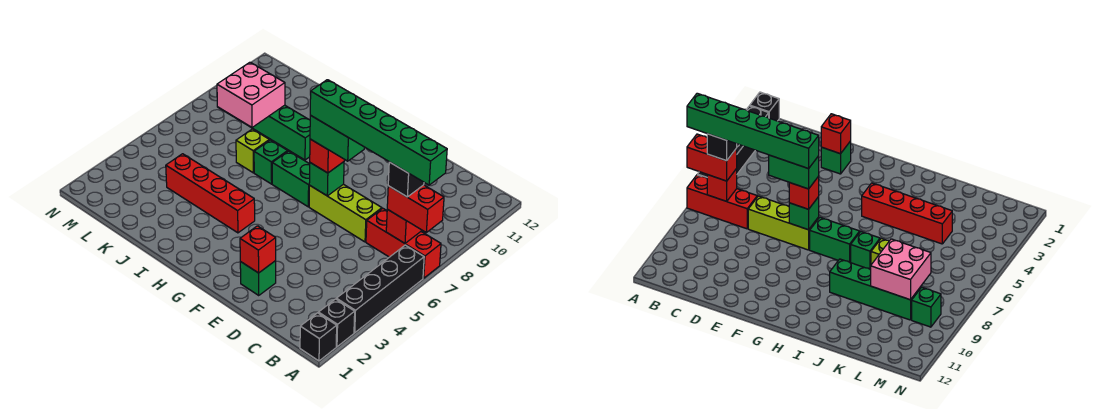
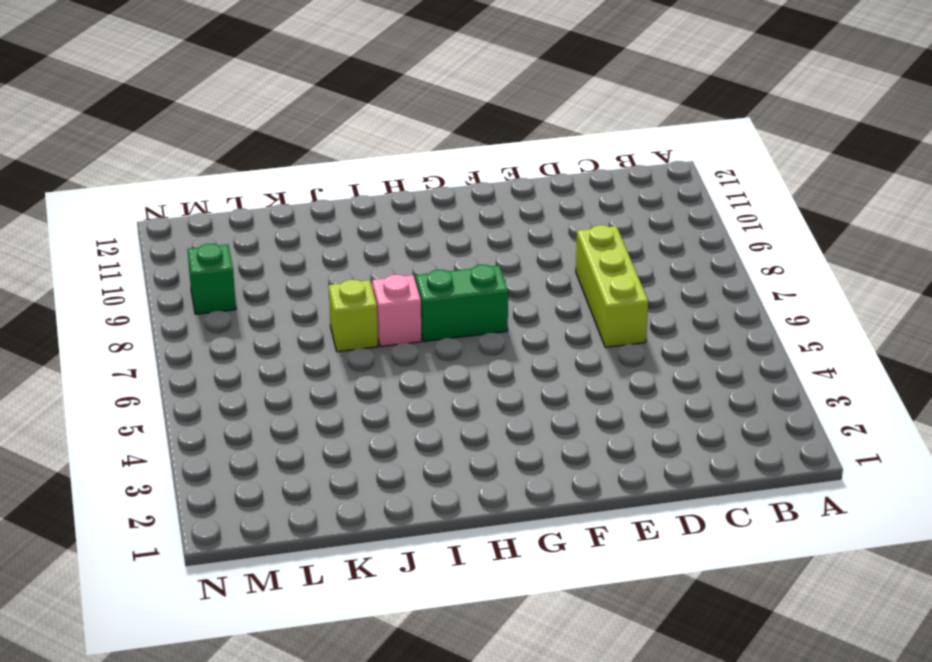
lime 1x3 brick [576,225,648,347] -> lime 1x3 brick turned to [309,184,382,242]
pink 1x1 brick [372,275,422,347] -> green 1x1 brick [254,140,288,184]
none -> black 1x1 brick [300,313,337,361]
none -> black 1x1 brick [318,299,355,347]
none -> black 1x4 brick [336,245,424,333]

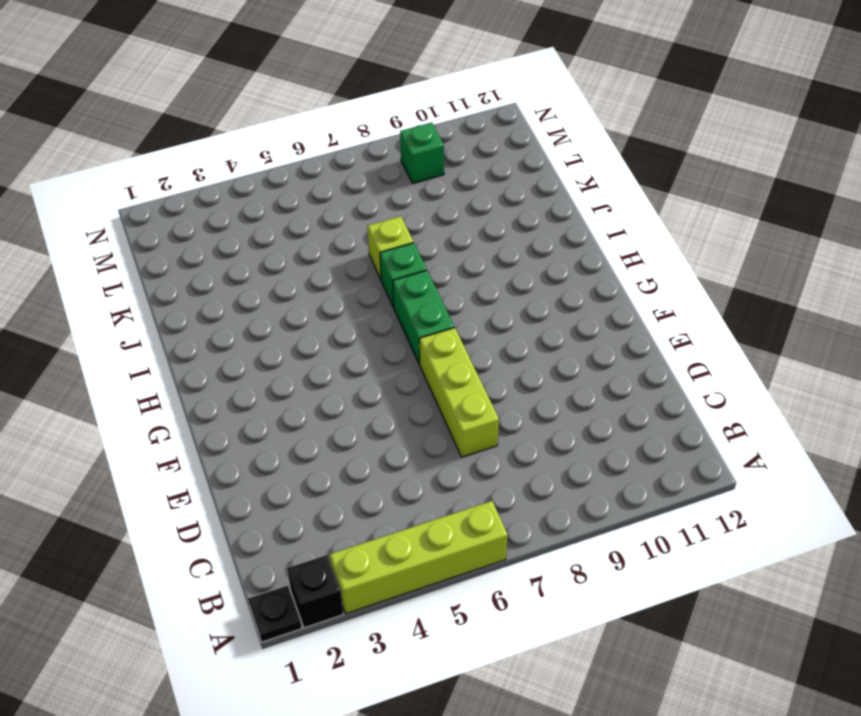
black 1x1 plate [248,586,302,642] -> black 1x1 brick [300,313,337,361]
lime 1x4 brick [330,501,508,614] -> black 1x4 brick [336,245,424,333]
none -> red 1x3 brick [366,208,441,278]
none -> green 1x1 brick [240,261,276,295]
none -> red 1x4 brick [166,154,255,233]

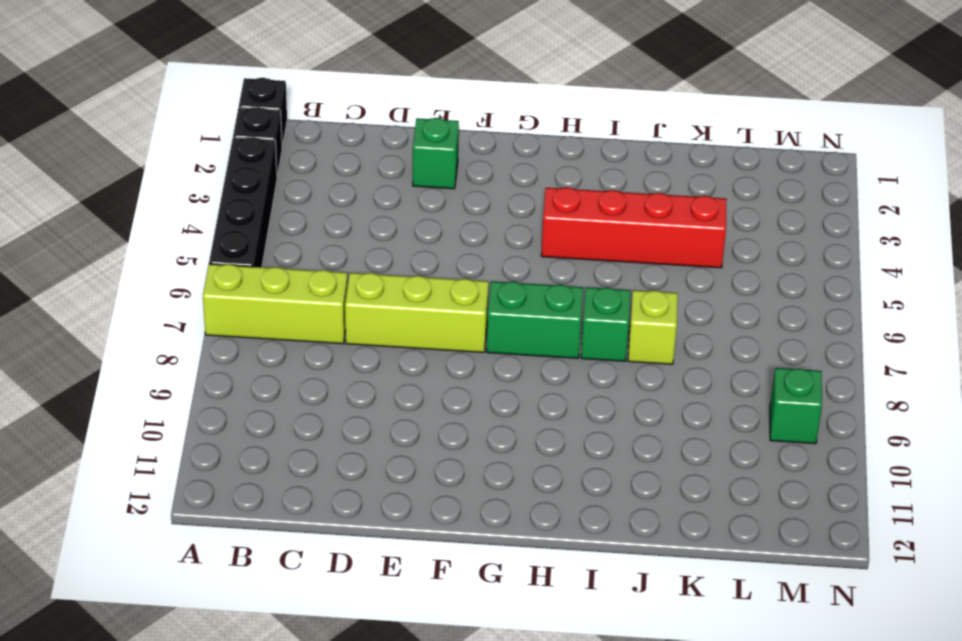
lime 1x3 brick [203,264,348,344] -> red 1x3 brick [366,208,441,278]
none -> green 1x4 brick [238,105,310,160]
none -> red 1x1 brick [386,209,421,243]
none -> red 1x1 brick [240,226,276,273]

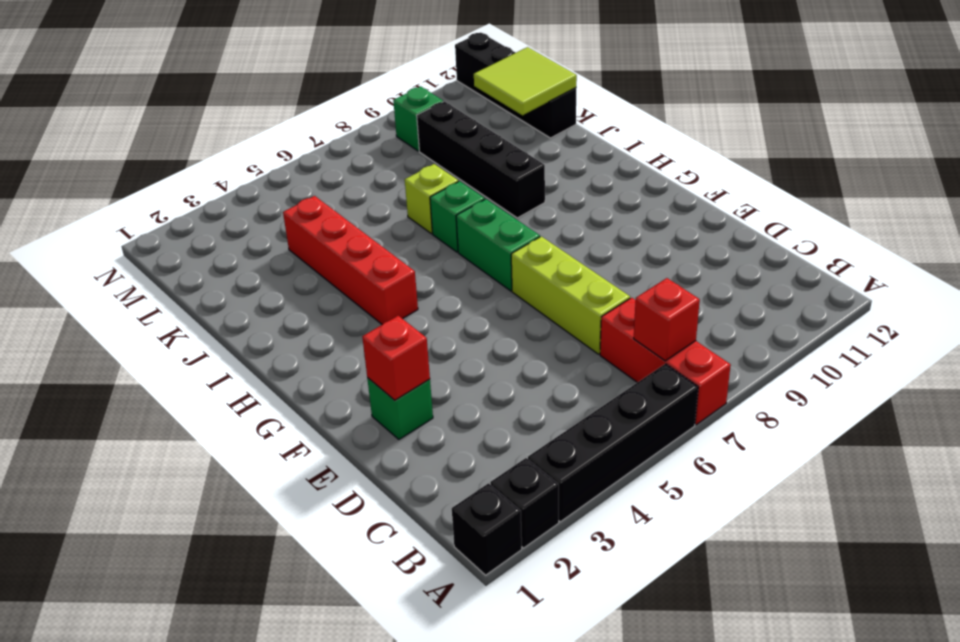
black 1x4 brick [417,101,545,218] -> green 1x4 brick [238,105,310,160]
lime 2x2 tile [474,47,577,115] -> none
black 1x4 brick [455,33,576,138] -> none
none -> green 1x1 brick [309,162,344,196]
none -> pink 2x2 brick [217,62,285,127]
none -> red 1x2 brick [387,185,444,232]

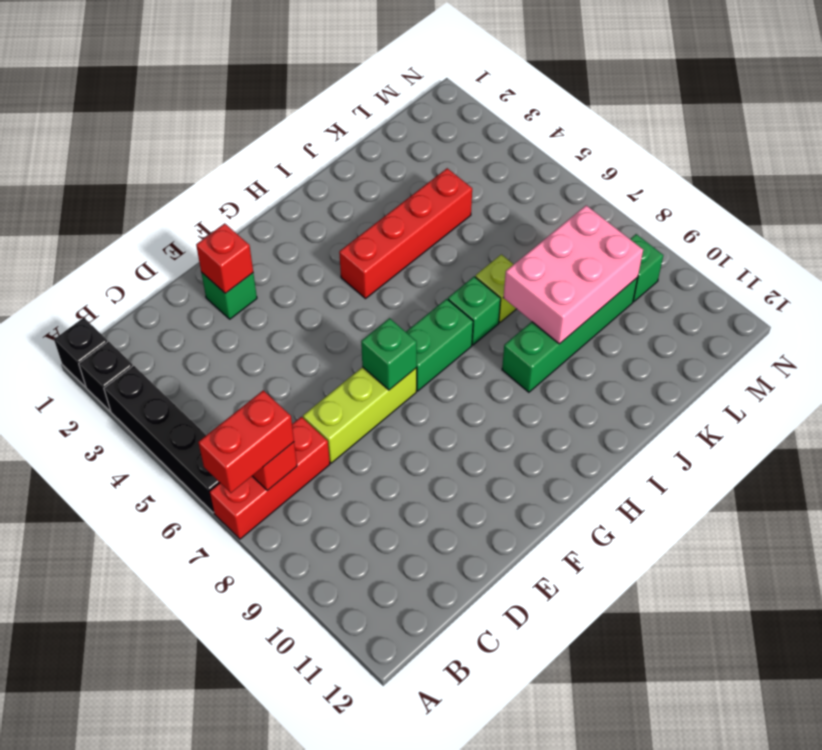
pink 2x3 brick [503,205,643,344] -> pink 2x2 brick [217,62,285,127]
none -> red 1x1 brick [310,139,344,173]
none -> black 1x1 brick [388,162,424,197]
none -> green 1x2 brick [310,115,364,161]

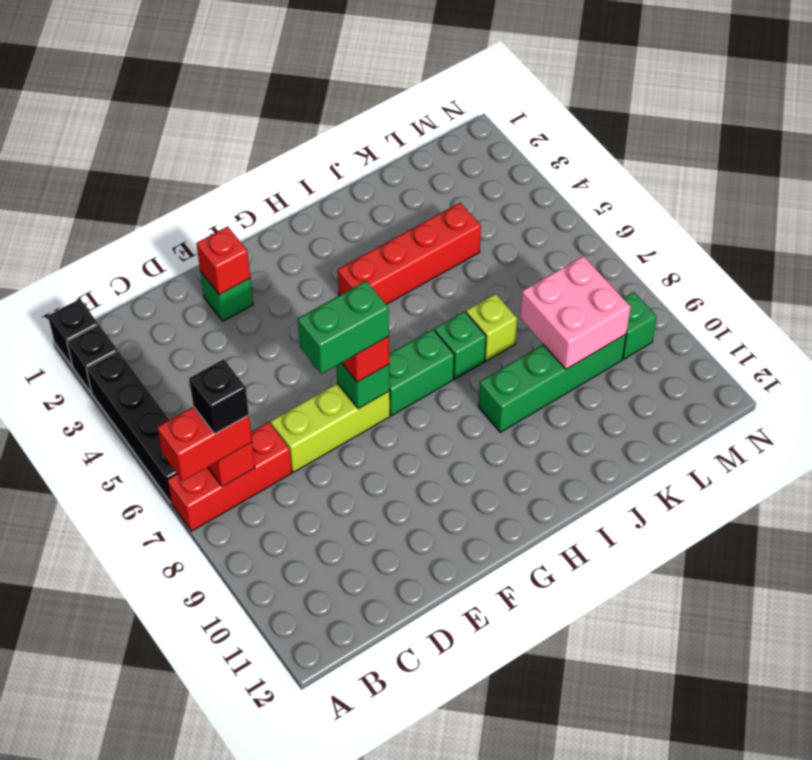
none -> green 1x6 brick [310,80,447,185]

